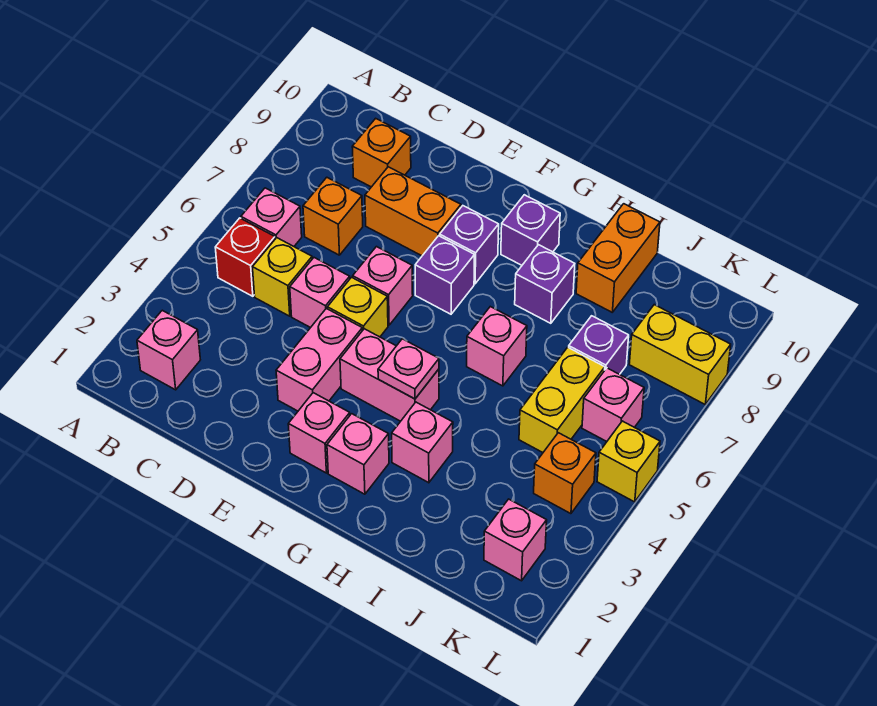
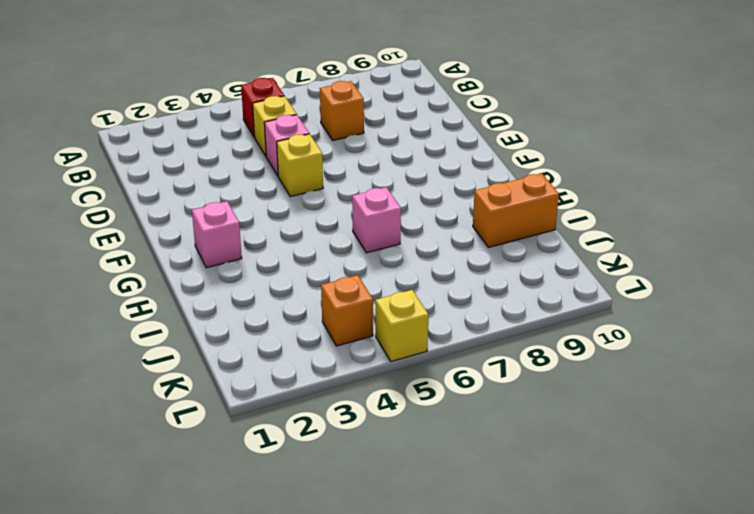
none -> pink 1x1 brick [137,310,200,390]
none -> pink 1x1 brick [241,188,302,246]
none -> orange 1x1 brick [352,118,411,187]

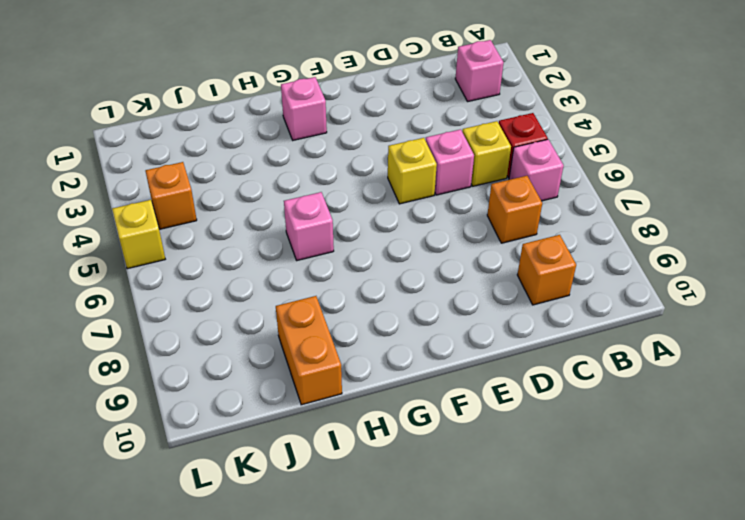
none -> orange 1x2 brick [365,167,461,256]
none -> pink 1x2 brick [276,308,362,411]
none -> pink 1x1 brick [353,247,413,325]

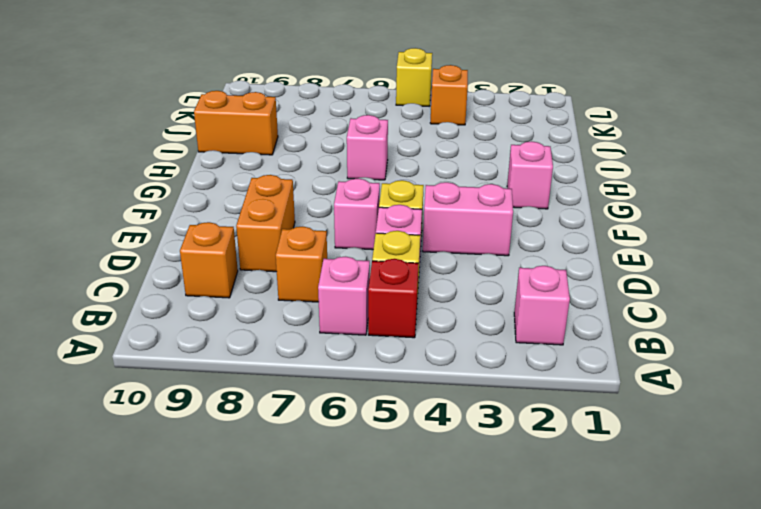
none -> pink 1x1 brick [288,393,350,473]
none -> pink 1x2 brick [340,329,439,421]
none -> purple 1x1 brick [415,236,475,314]

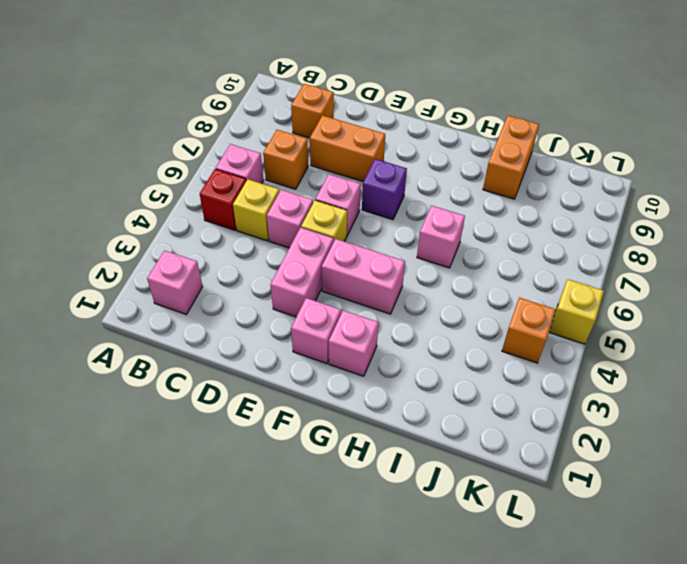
none -> purple 1x1 brick [440,206,499,284]
none -> purple 1x1 brick [501,195,560,265]
none -> pink 1x1 brick [392,402,453,483]

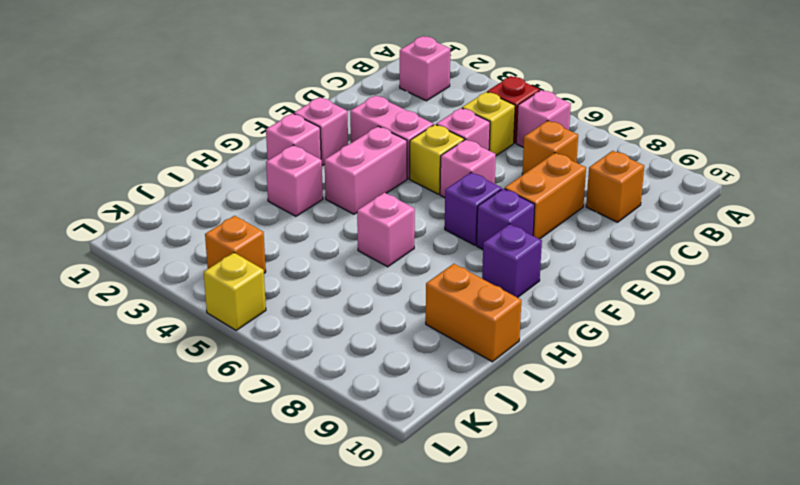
none -> purple 1x1 brick [515,245,575,323]
none -> yellow 1x2 brick [519,347,605,452]
none -> purple 1x1 brick [569,316,629,374]

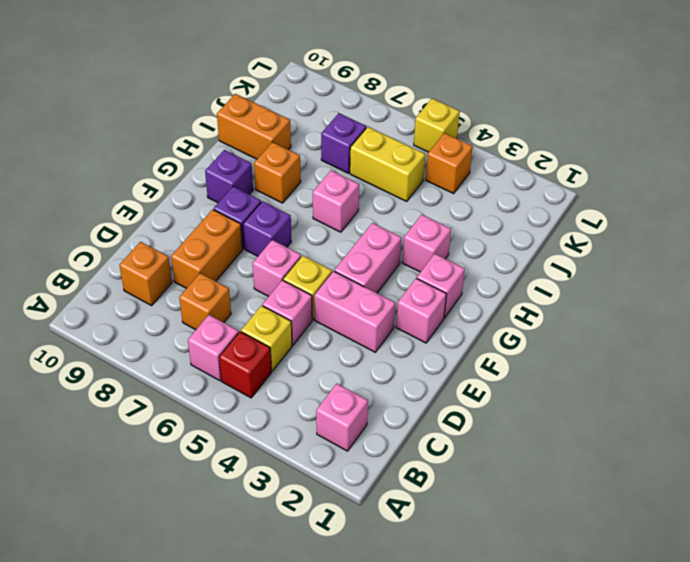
orange 1x1 brick [254,142,301,203] -> purple 1x1 brick [515,245,575,323]
none -> pink 1x1 brick [484,499,547,581]
none -> pink 1x1 brick [582,368,644,442]
none -> yellow 1x2 brick [629,305,731,404]

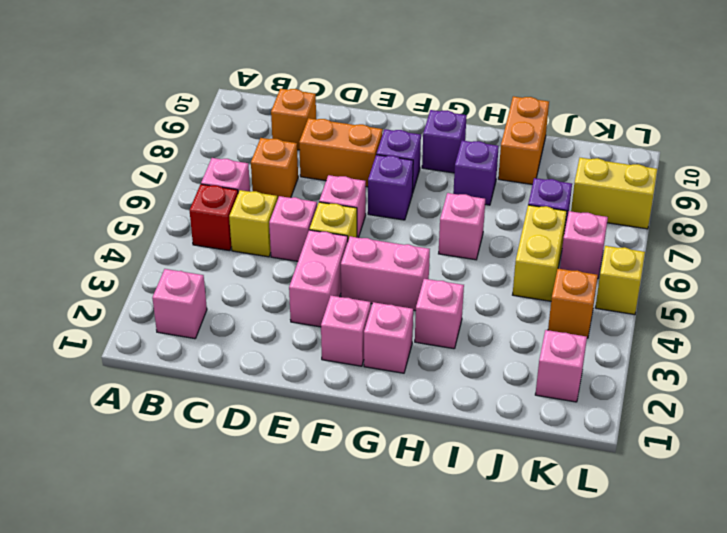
none -> pink 1x1 plate [378,339,439,399]

